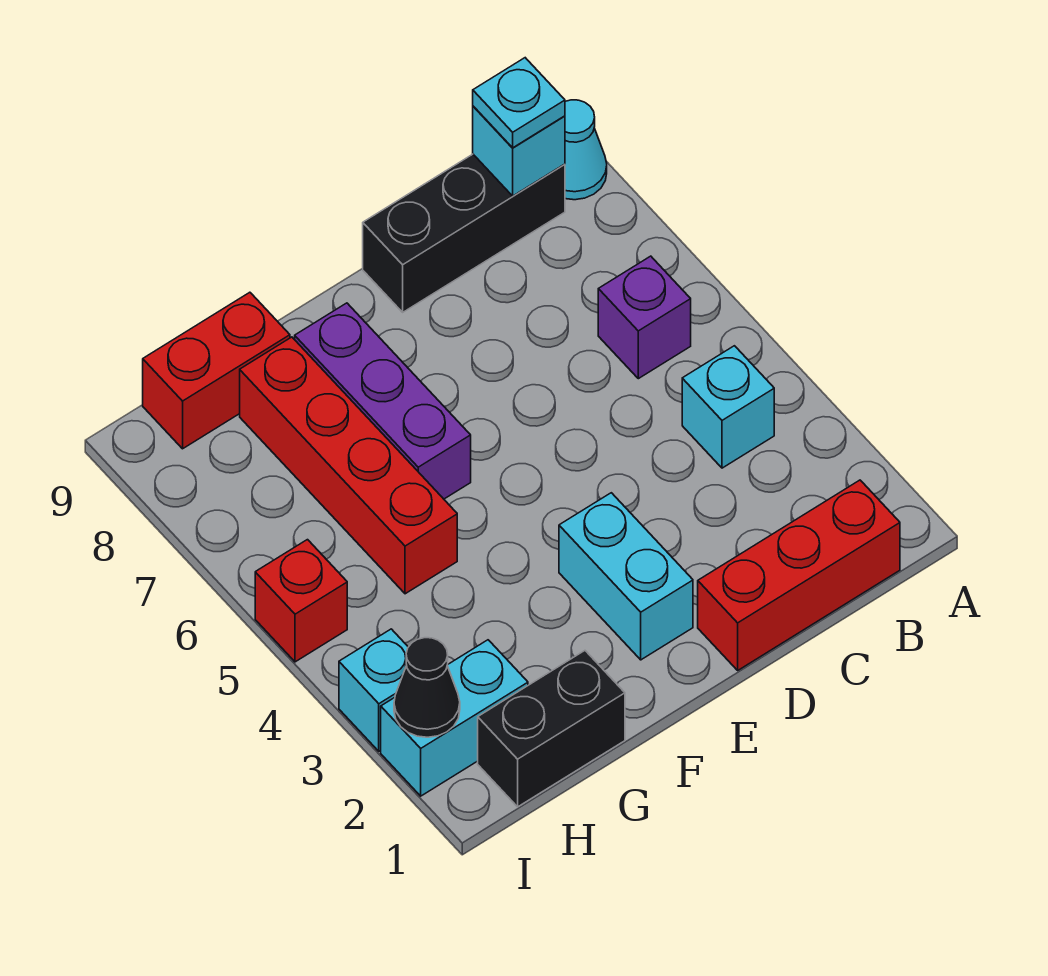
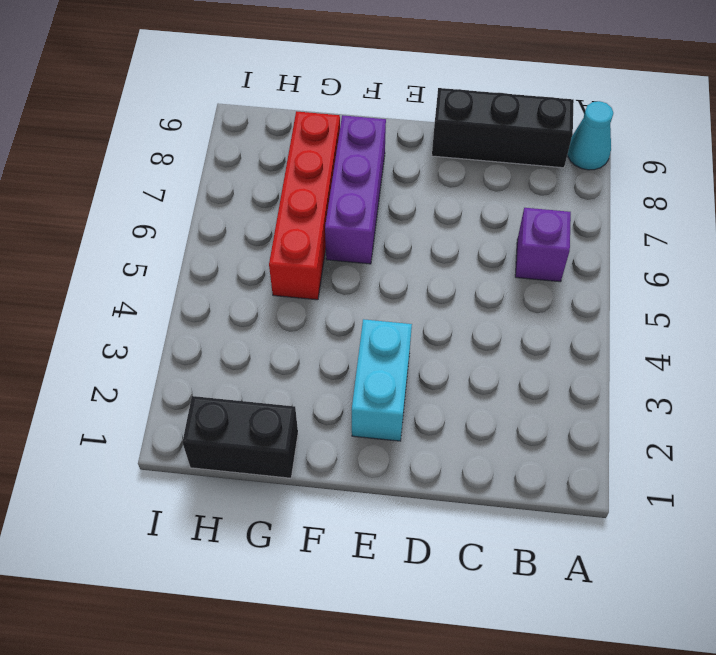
none -> red 1x3 brick [698,480,900,670]
none -> cyan 1x1 brick [682,346,774,468]
none -> red 1x2 brick [143,292,290,449]

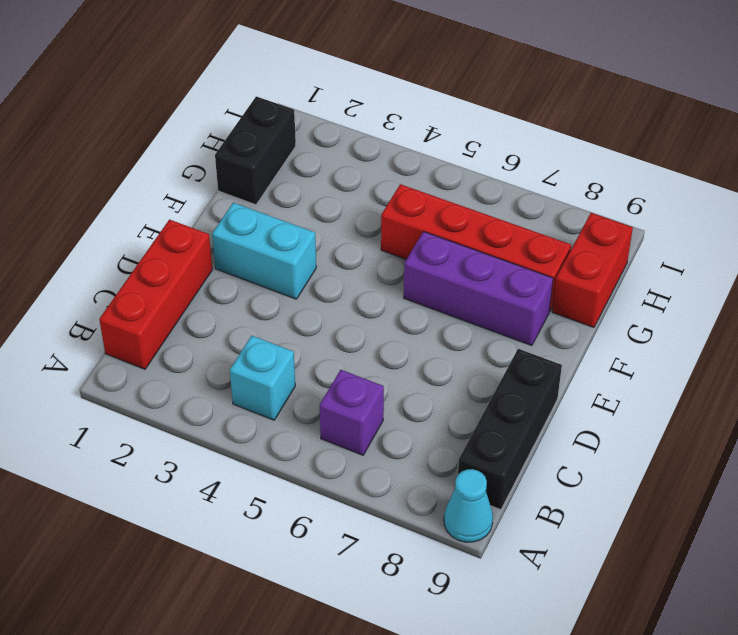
none -> cyan 1x2 brick [381,640,528,796]
none -> cyan 1x1 brick [339,629,408,751]
none -> red 1x1 brick [255,540,347,662]

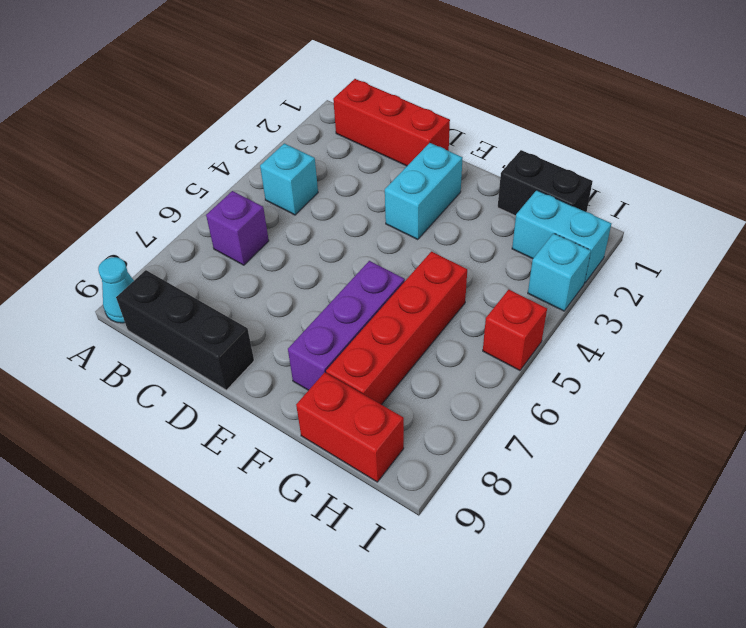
none -> cyan 1x1 brick [473,106,565,196]
none -> black 1x1 cone [394,638,460,737]
none -> cyan 1x1 plate [473,58,565,148]

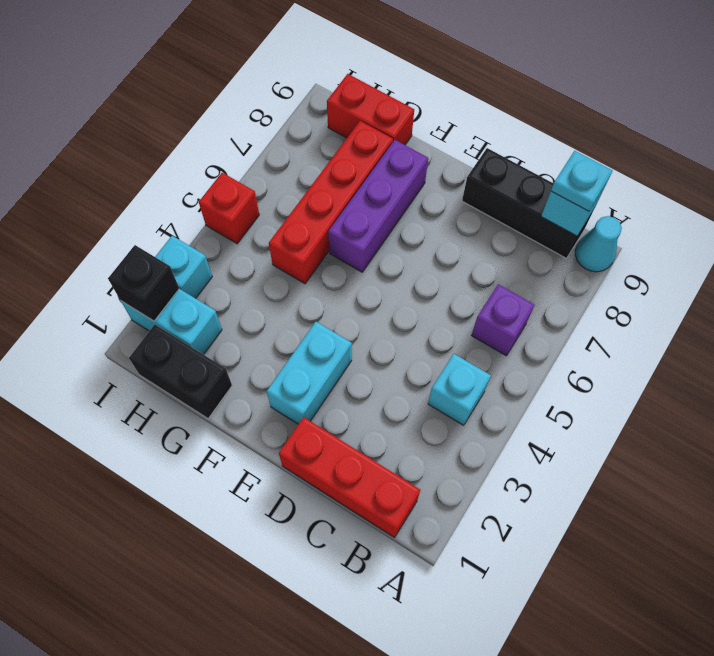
black 1x1 brick [108,245,179,321] -> black 1x1 cone [394,638,460,737]

